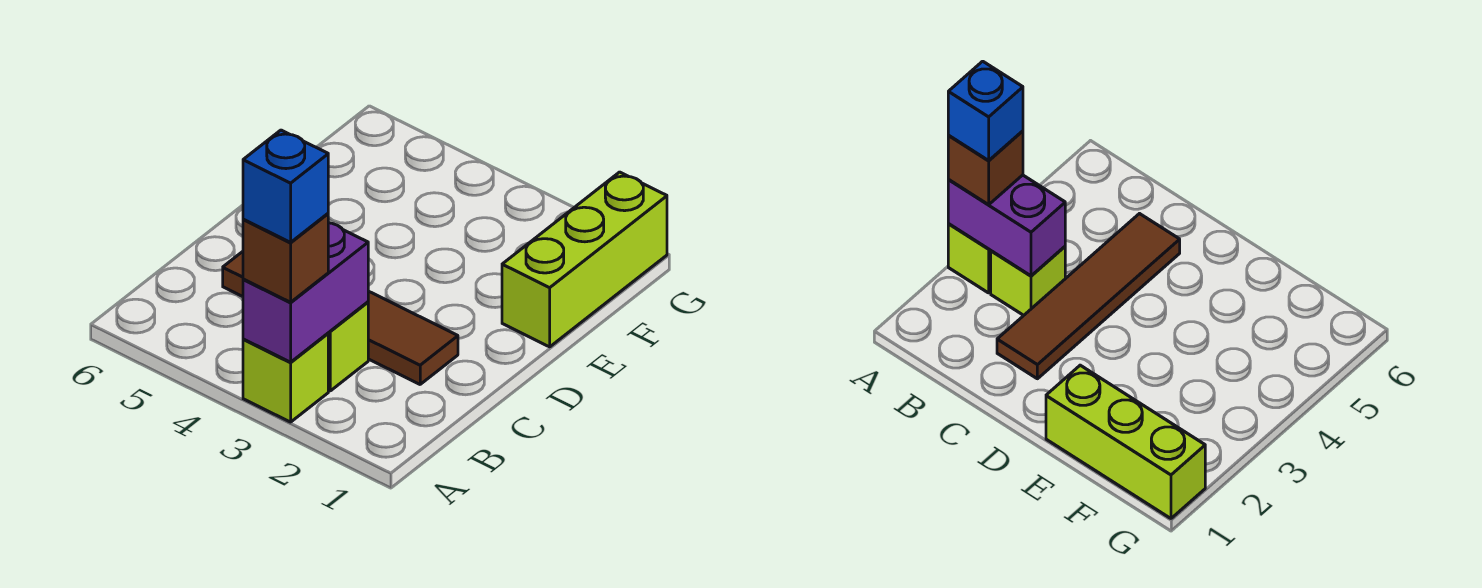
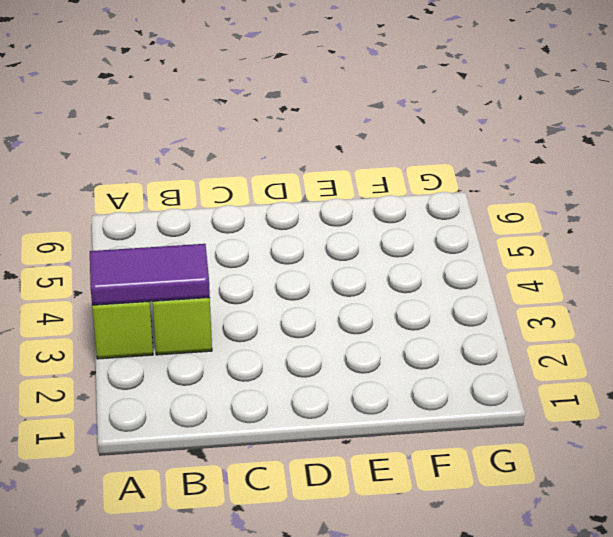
purple 1x2 tile [90,244,210,306] -> purple 1x2 brick [243,222,368,362]
none -> brown 1x4 tile [223,252,458,384]
none -> lime 1x3 brick [502,172,667,347]

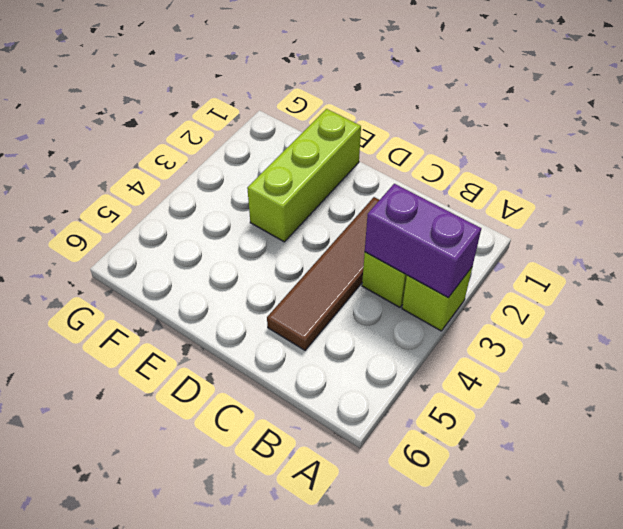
lime 1x3 brick [247,109,361,242] -> lime 1x3 brick turned to [502,172,667,347]
none -> brown 1x1 brick [243,214,328,302]
none -> blue 1x1 brick [243,130,328,242]

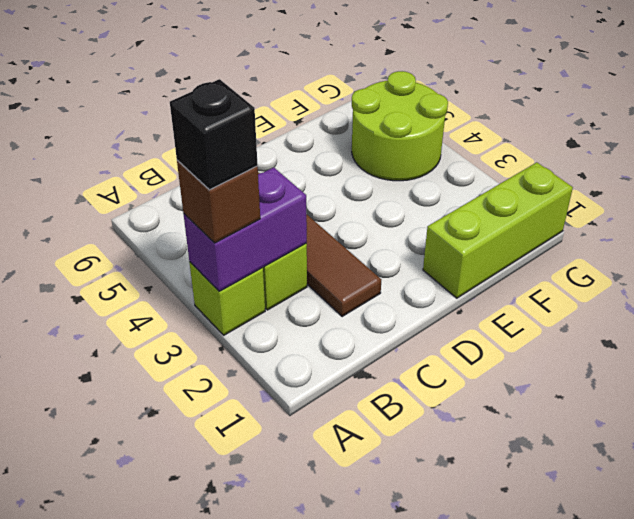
black 1x1 brick [170,79,258,190] -> blue 1x1 brick [243,130,328,242]
lime 2x2 round brick [352,71,448,181] -> none

